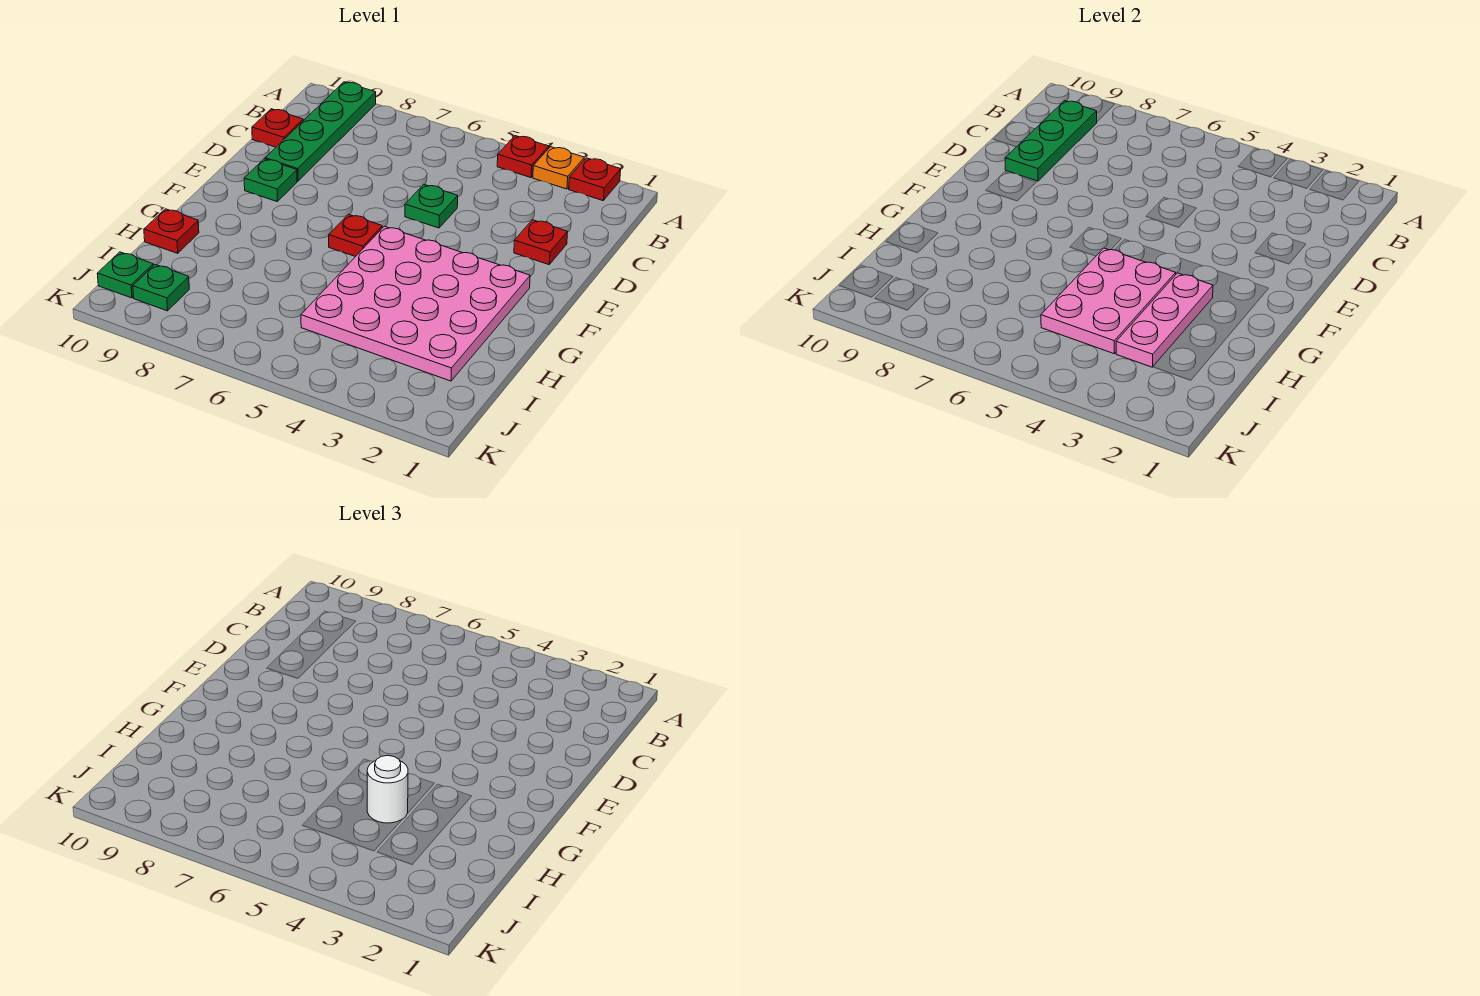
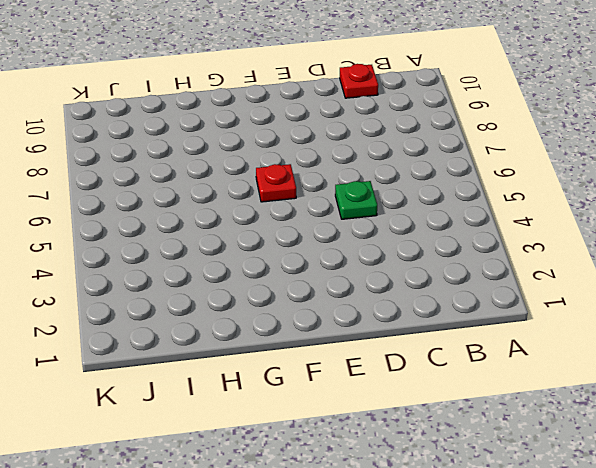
none -> red 1x1 plate [569,158,621,201]
none -> orange 1x1 plate [533,147,584,189]
none -> red 1x1 plate [497,136,549,178]

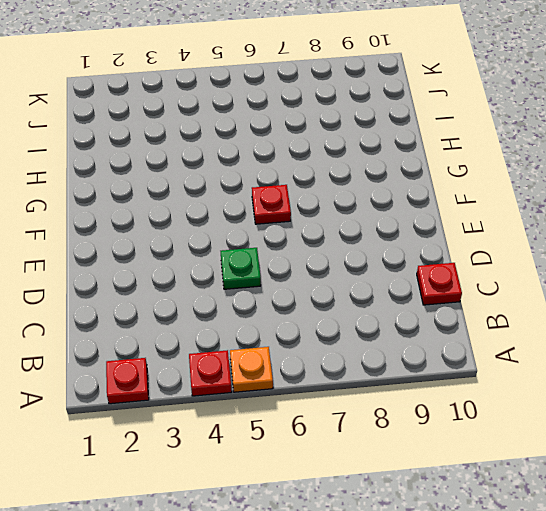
orange 1x1 plate [230,347,273,392] -> orange 1x1 plate moved to [533,147,584,189]
none -> green 1x4 plate [265,82,376,181]
none -> red 1x1 plate [514,220,568,265]
none -> green 1x1 plate [244,159,297,201]

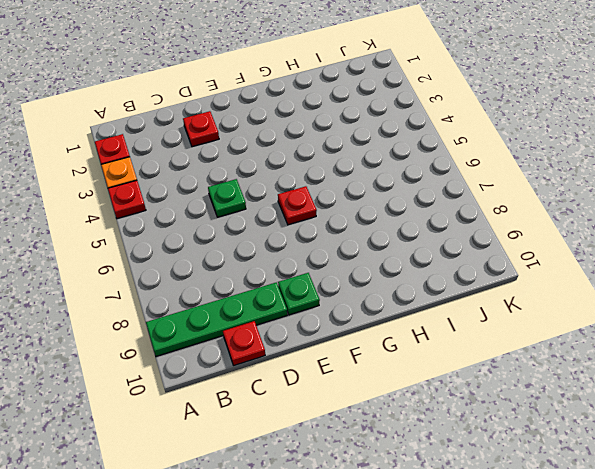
none -> pink 4x4 plate [301,226,530,381]
none -> red 1x1 plate [144,209,199,253]
none -> green 1x1 plate [133,265,189,311]

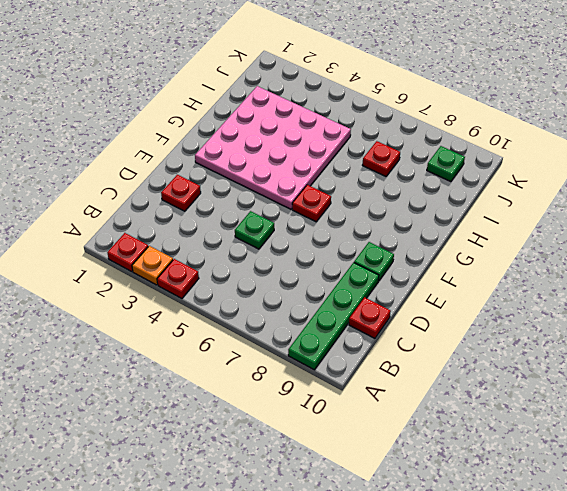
red 1x1 plate [363,141,400,176] -> red 1x1 plate moved to [144,209,199,253]
none -> green 1x1 plate [97,252,153,298]
none -> green 1x3 plate [1005,101,1097,181]
none -> pink 1x3 plate [1116,273,1213,367]

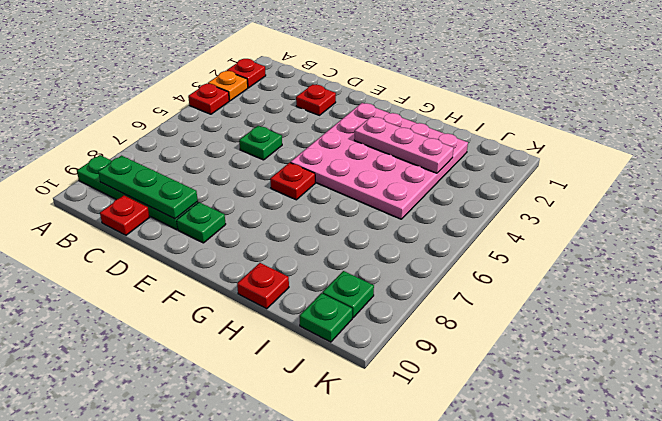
none -> pink 2x3 plate [1041,248,1176,354]
none -> white 1x1 round brick [367,755,408,823]

